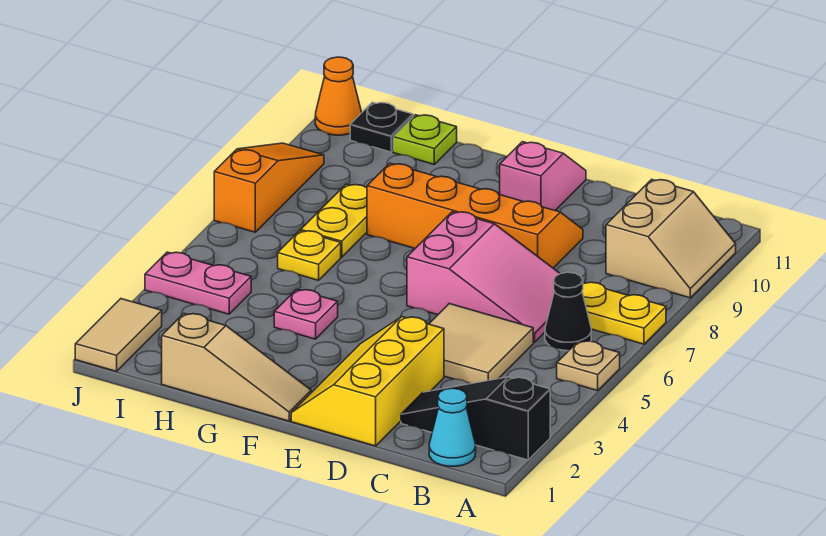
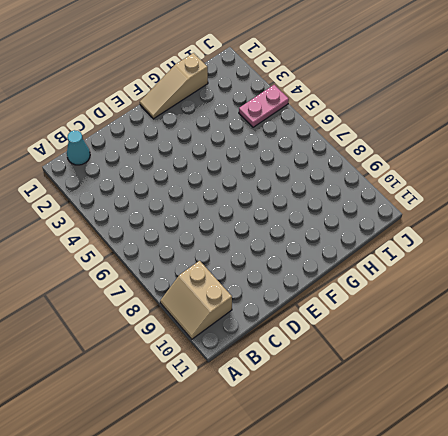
none -> black 1x3 slope [401,377,550,460]
none -> tan 1x1 plate [557,341,620,391]
none -> yellow 1x2 plate [582,282,666,344]

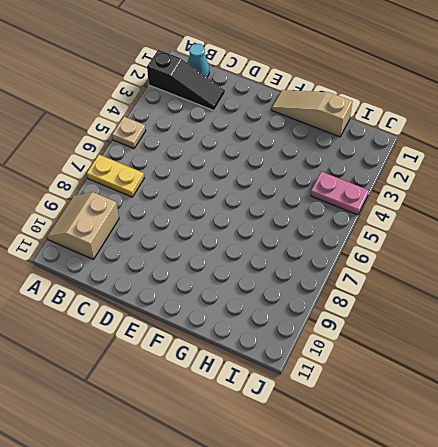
none -> black 1x1 cone [545,272,591,351]
none -> tan 2x2 tile [429,304,533,384]
none -> pink 2x3 slope [407,212,560,343]

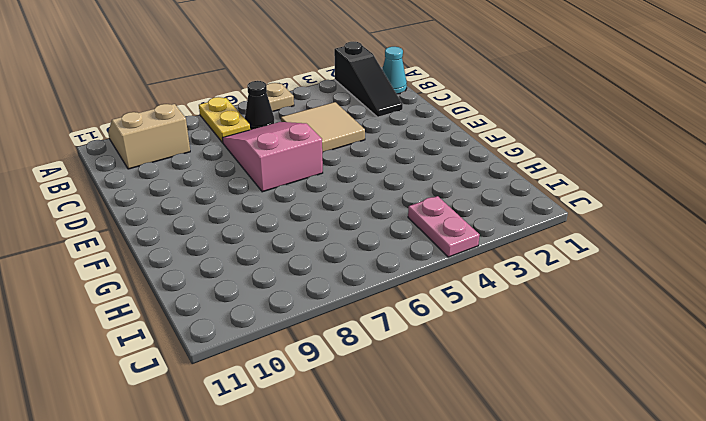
none -> yellow 2x3 slope [291,317,444,446]
none -> orange 2x4 slope [367,163,583,268]
none -> pink 1x2 slope [500,142,586,210]

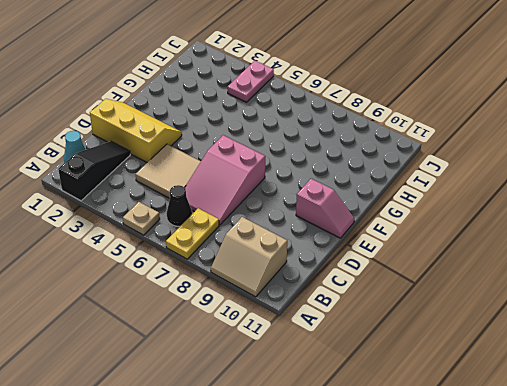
none -> orange 2x4 slope [367,163,583,268]
none -> tan 1x3 slope [162,314,311,421]
none -> pink 1x1 plate [274,289,338,339]

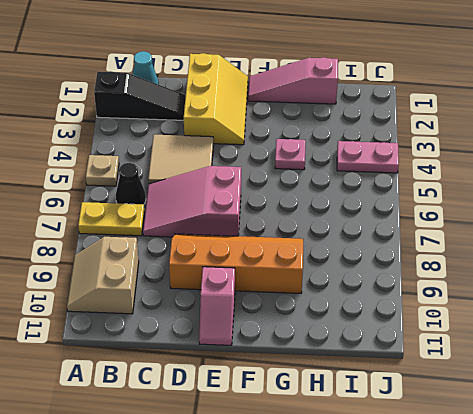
orange 2x4 slope [169,234,303,293] -> orange 2x4 slope turned to [367,163,583,268]
pink 1x3 slope [248,57,338,104] -> tan 1x3 slope [162,314,311,421]
none -> yellow 1x1 plate [278,231,341,280]
none -> yellow 1x2 plate [301,184,367,257]
none -> lime 1x1 plate [393,115,457,164]

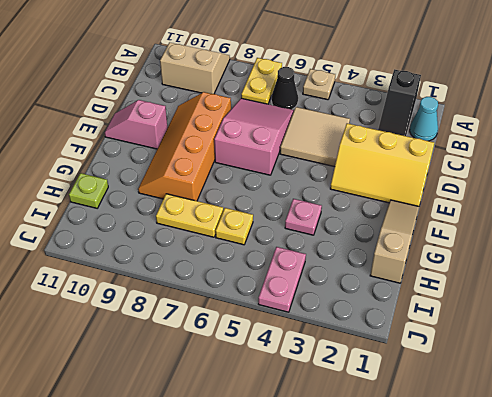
none -> black 1x1 plate [350,102,413,152]
none -> tan 1x2 tile [75,299,162,371]
none -> orange 1x3 slope [214,143,324,232]

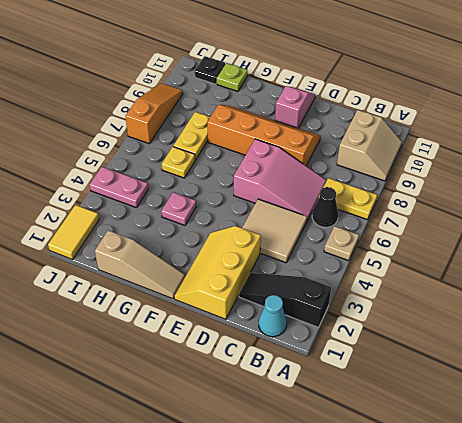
yellow 1x2 tile [48,205,99,260] -> tan 1x2 tile [75,299,162,371]
none -> orange 1x1 cone [315,57,362,135]

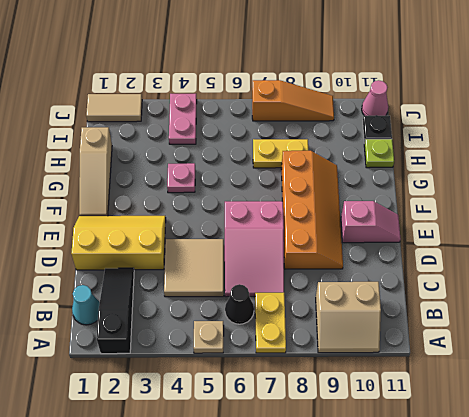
pink 1x1 cone [362,80,388,116] -> orange 1x1 cone [315,57,362,135]
none -> yellow 1x1 plate [278,231,341,280]

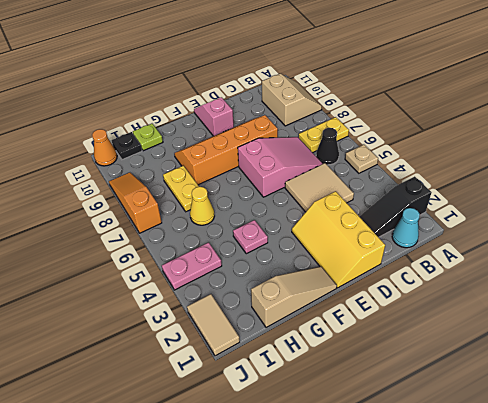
yellow 1x1 cone [190,187,214,225] -> yellow 1x1 plate [278,231,341,280]

